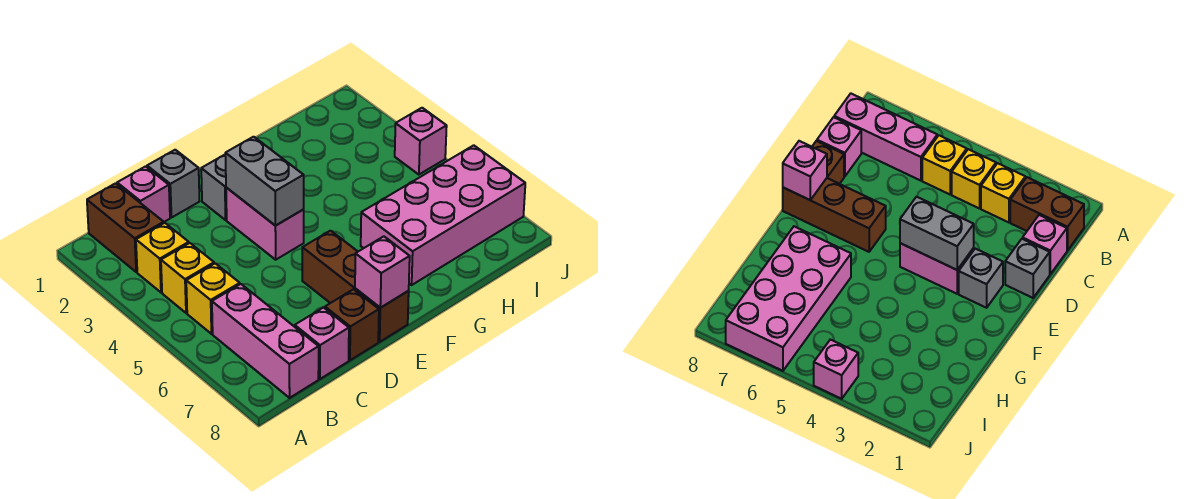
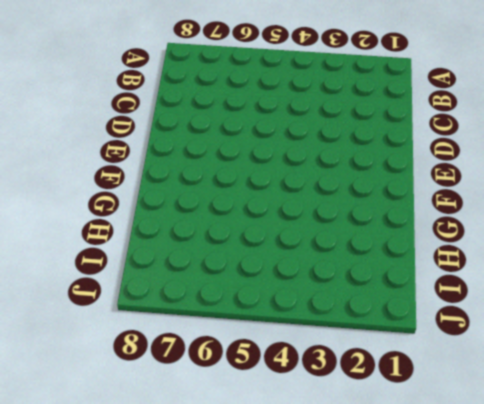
none -> brown 1x2 brick [87,183,164,272]
none -> yellow 1x1 brick [136,223,189,292]
none -> yellow 1x1 brick [161,243,214,313]

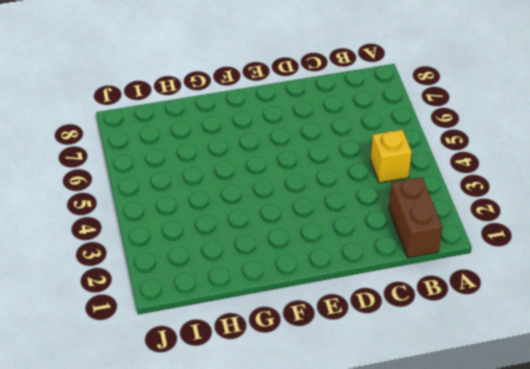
none -> yellow 1x1 brick [136,223,189,292]
none -> yellow 1x1 brick [186,263,240,334]
none -> pink 1x3 brick [212,284,319,398]

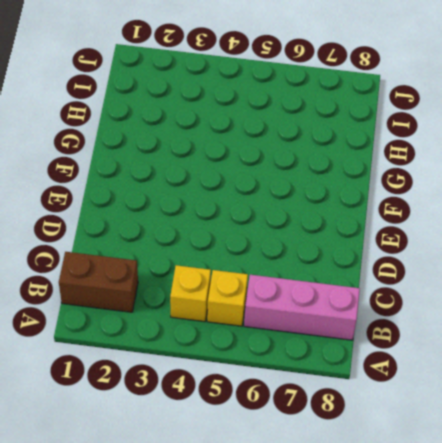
none -> yellow 1x1 brick [136,223,189,292]
none -> pink 1x1 brick [117,166,170,222]
none -> pink 1x1 brick [295,308,349,379]

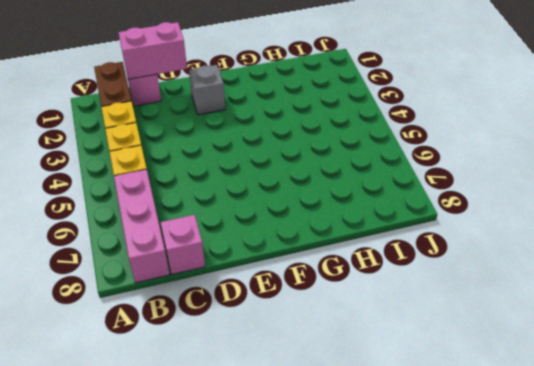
pink 1x2 brick [118,22,187,79] -> pink 1x2 brick turned to [226,188,304,260]
none -> grey 1x1 brick [147,150,200,218]
none -> brown 1x1 brick [325,289,379,360]
none -> brown 1x3 brick [302,231,409,342]

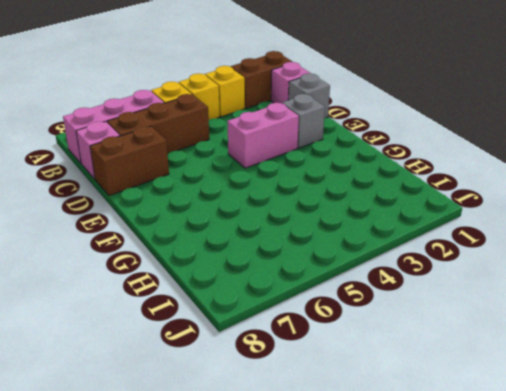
brown 1x3 brick [107,94,209,154] -> brown 1x3 brick moved to [302,231,409,342]
brown 1x2 brick [90,126,169,196] -> brown 1x1 brick [325,289,379,360]
none -> pink 2x4 brick [361,145,525,285]
none -> pink 1x1 brick [395,108,447,175]
none -> grey 1x2 brick [225,137,304,225]

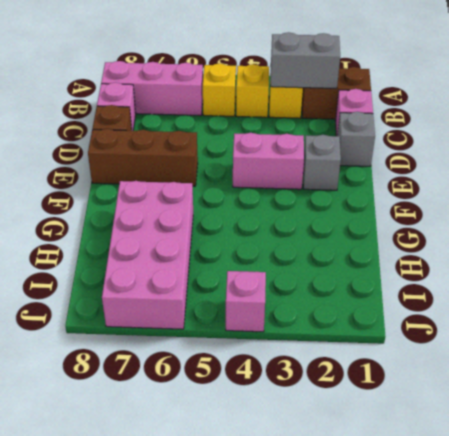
grey 1x2 brick [270,32,340,89] -> grey 1x2 brick moved to [225,137,304,225]
none -> pink 1x1 brick [355,236,410,308]

